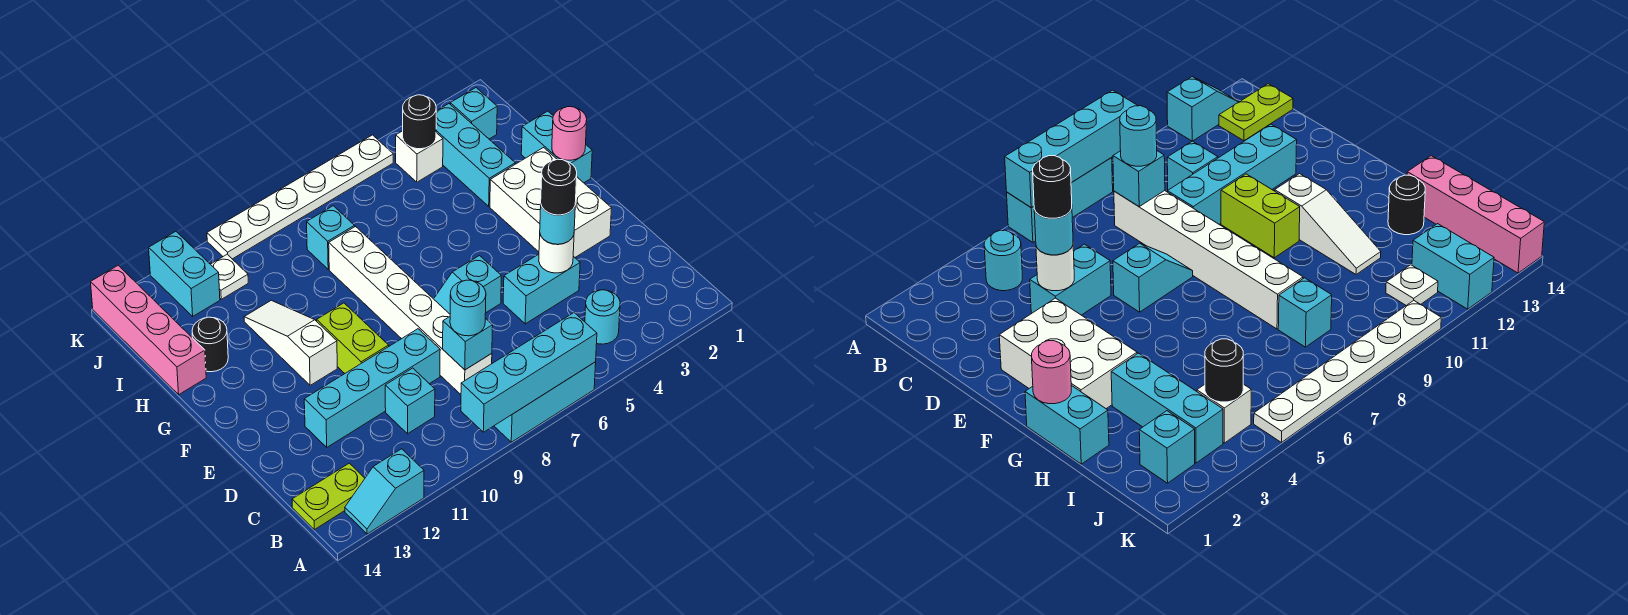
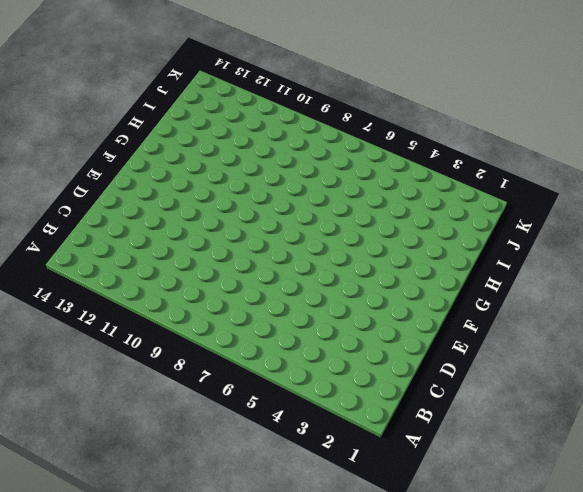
none -> cyan 1x3 brick [494,362,596,442]
none -> cyan 1x2 slope [345,449,424,534]
none -> cyan 1x1 round brick [585,290,620,344]
none -> lime 1x2 plate [292,463,365,530]

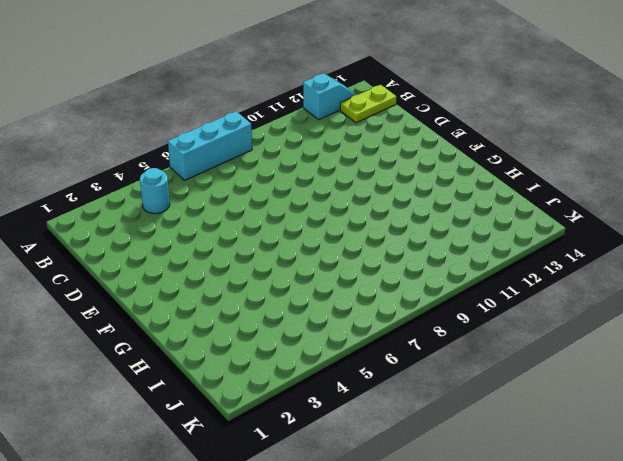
none -> white 1x6 brick [329,227,492,394]
none -> cyan 1x1 brick [385,368,435,434]
none -> cyan 1x2 brick [503,254,580,324]
none -> cyan 1x4 brick [304,329,440,447]

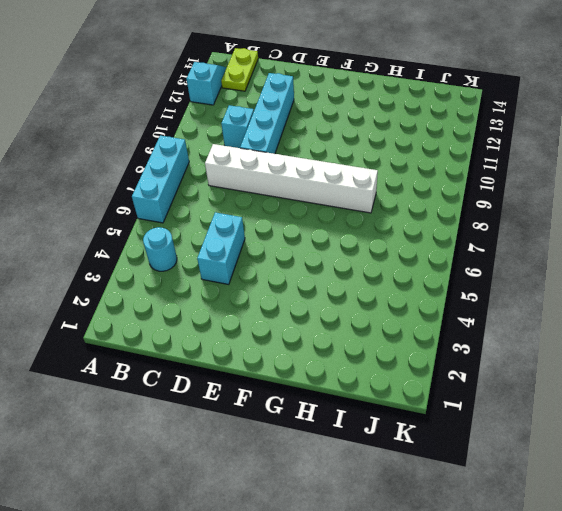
none -> white 2x3 brick [490,148,612,257]
none -> cyan 1x2 slope [434,256,501,314]
none -> lime 1x2 brick [317,303,389,373]
none -> white 1x3 slope [244,300,337,385]

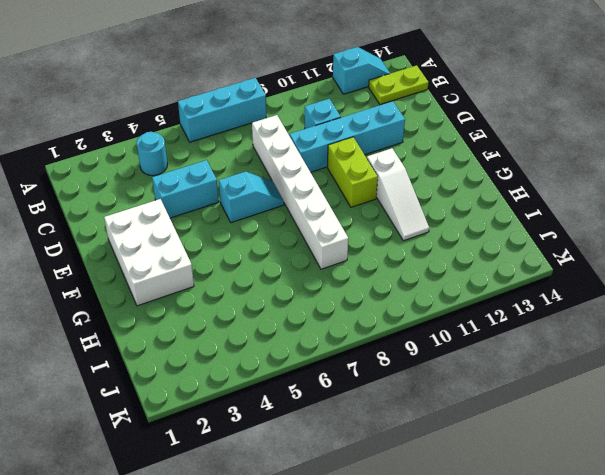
none -> cyan 1x2 brick [521,111,592,183]
none -> cyan 1x3 brick [436,104,515,206]
none -> black 1x1 round brick [192,317,228,372]
none -> pink 1x4 brick [91,265,206,394]

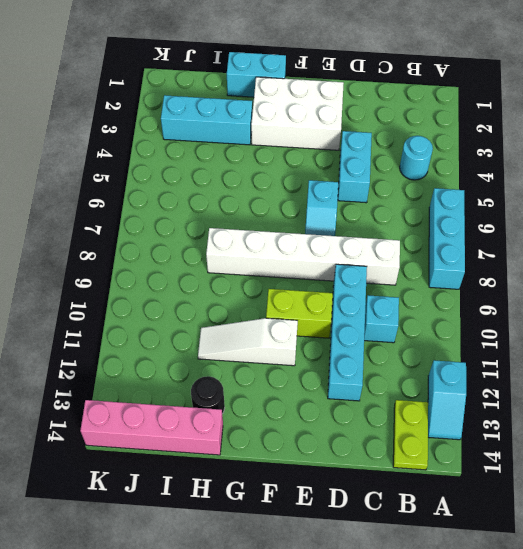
none -> cyan 1x1 brick [307,206,355,269]
none -> cyan 1x1 brick [450,88,497,139]
none -> white 1x1 brick [396,131,443,182]
none -> white 1x1 plate [211,254,248,299]

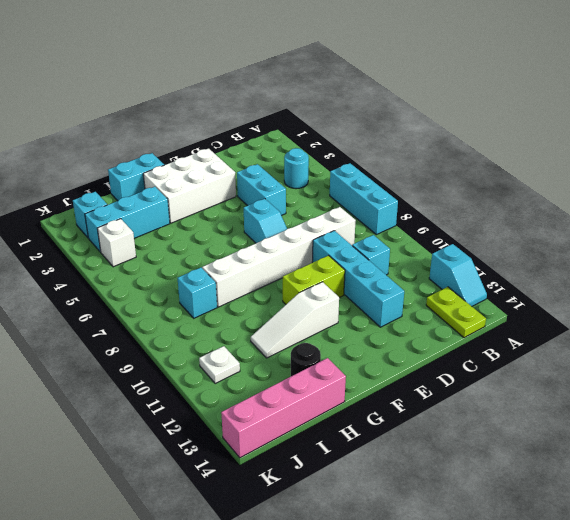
none -> cyan 1x2 brick [149,232,220,316]
none -> white 1x6 plate [207,135,393,259]
none -> cyan 1x4 brick [461,313,597,432]
none -> cyan 1x1 brick [443,317,493,370]

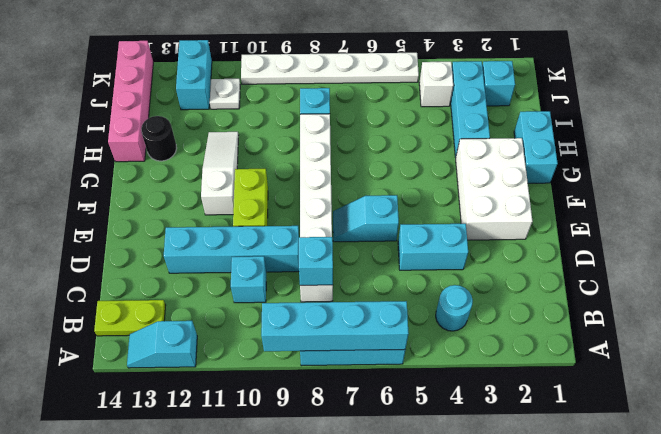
none -> white 1x1 round brick [539,235,574,273]
none -> pink 1x1 round brick [552,107,587,160]
none -> black 1x1 round brick [403,95,436,149]
none -> cyan 1x1 round brick [450,280,486,336]

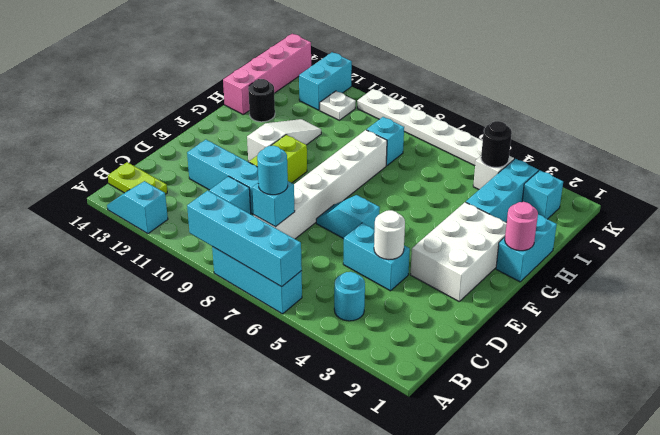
none -> cyan 1x1 round brick [540,206,575,244]
none -> black 1x1 round brick [541,159,577,215]

